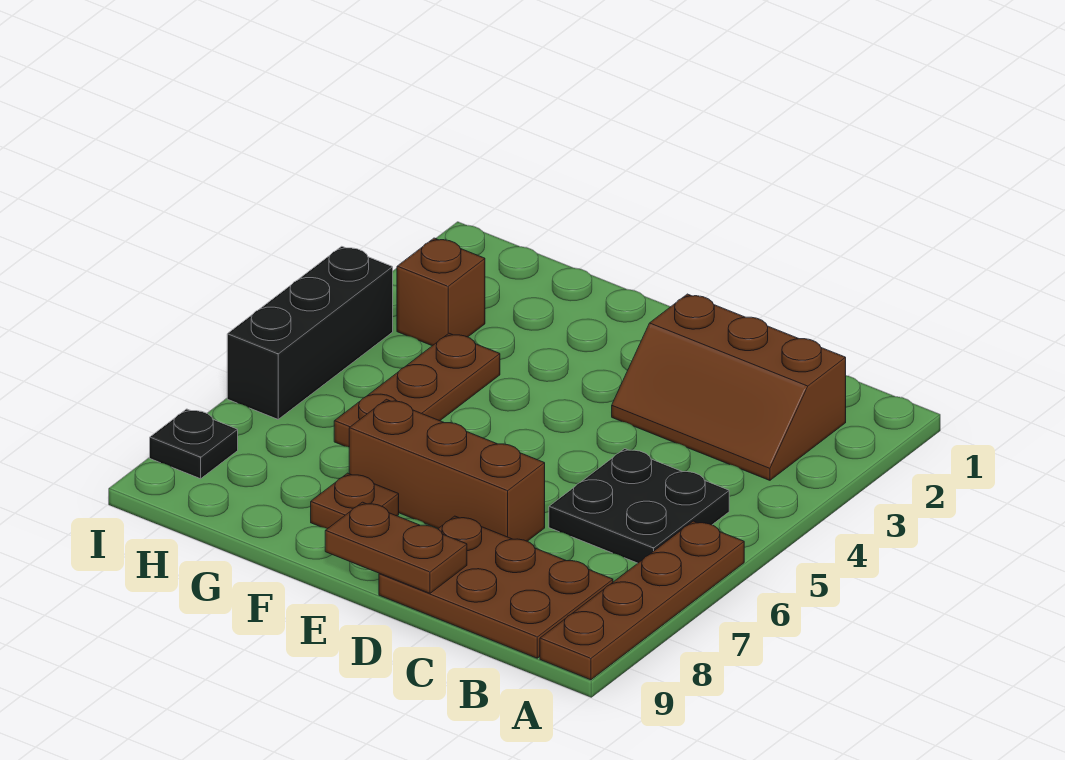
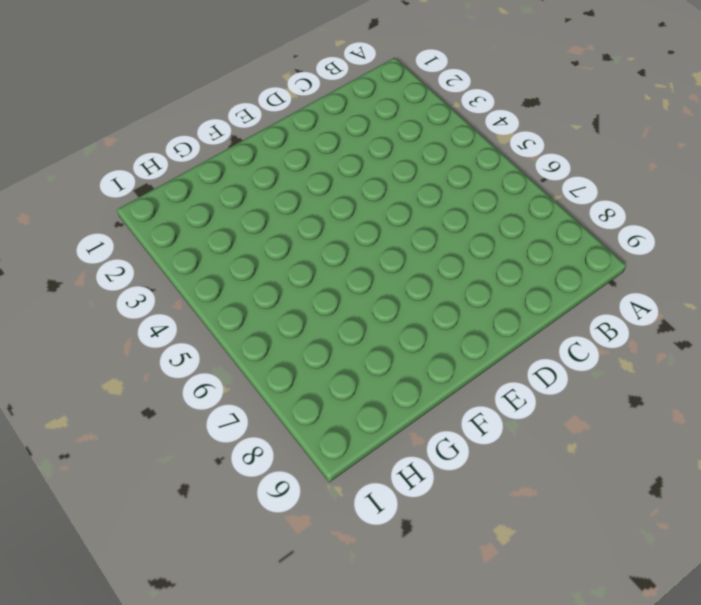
none -> brown 1x4 plate [540,521,744,680]
none -> brown 2x3 slope [612,294,846,480]

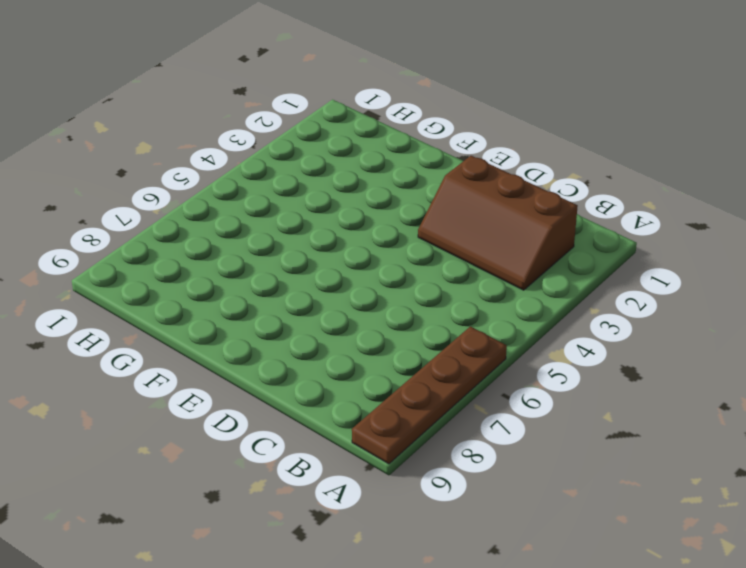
none -> black 2x2 plate [549,449,729,563]
none -> brown 2x3 plate [379,516,613,658]

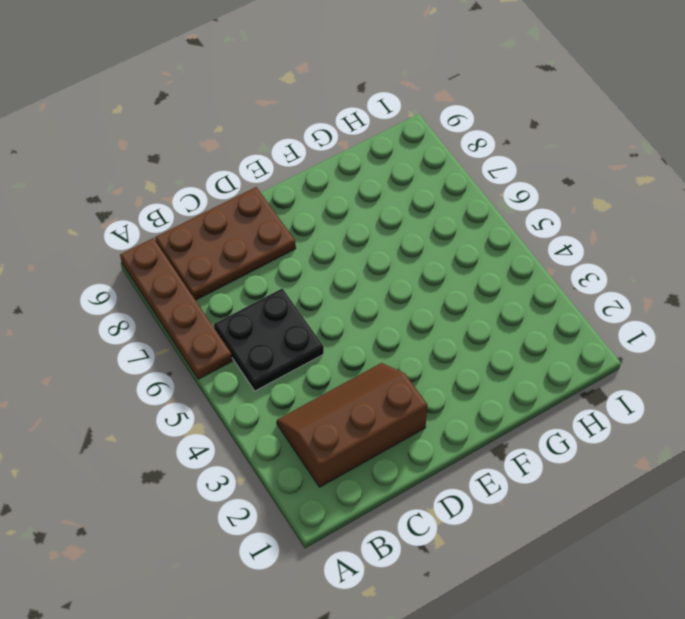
none -> brown 1x3 brick [349,399,545,541]
none -> brown 1x1 plate [311,473,399,529]

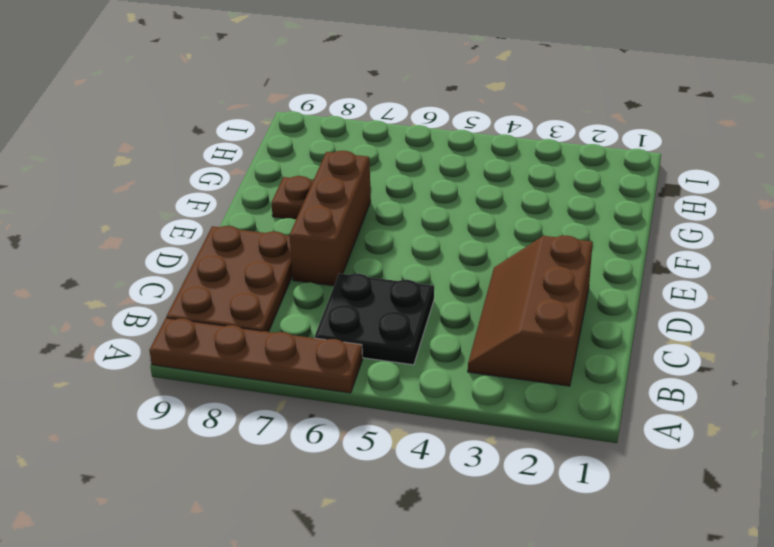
none -> brown 1x3 plate [334,333,500,447]
none -> brown 1x1 brick [397,238,485,346]

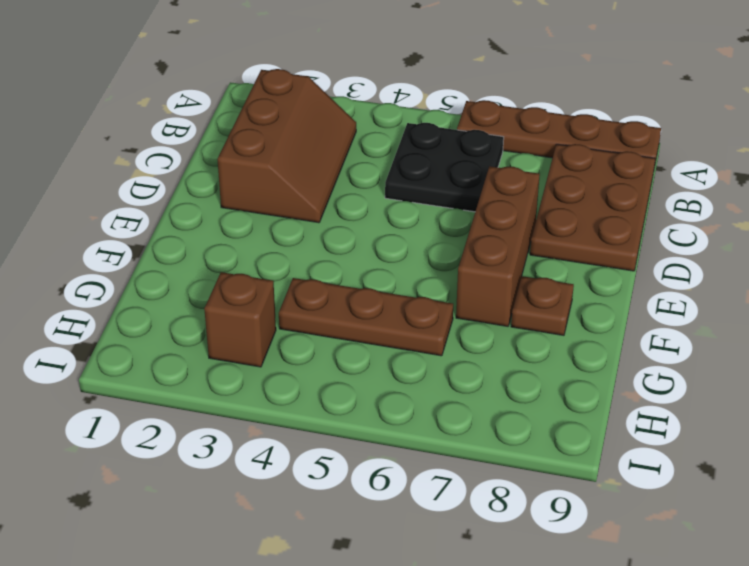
none -> black 1x3 brick [227,246,393,419]
none -> black 1x1 plate [150,409,238,479]

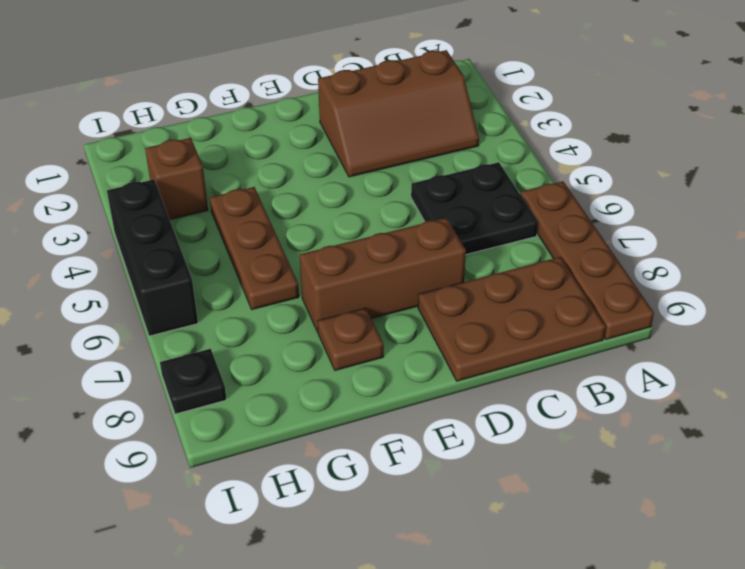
none -> brown 1x2 plate [325,502,467,593]

